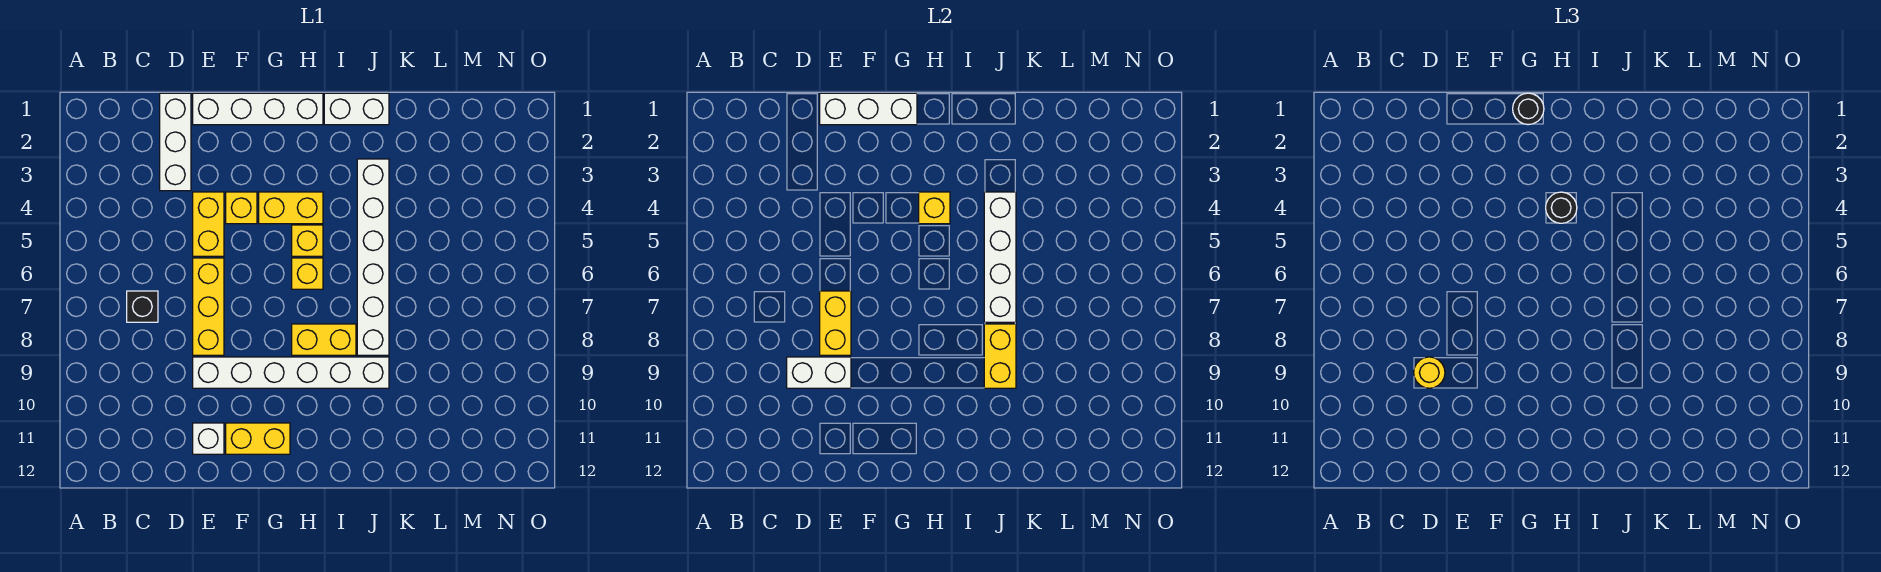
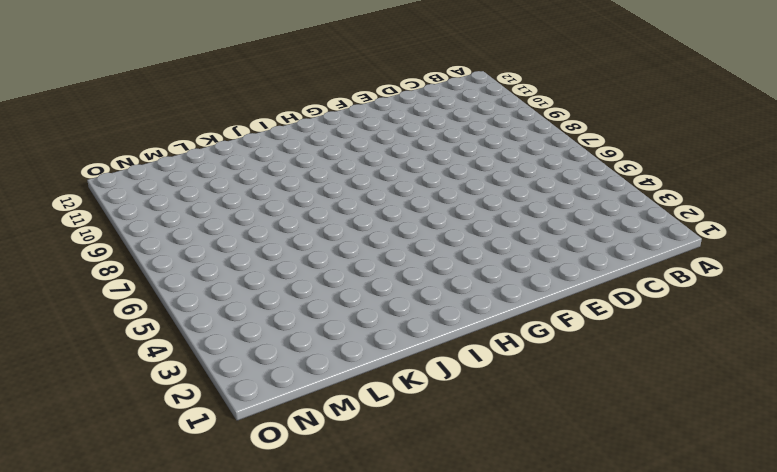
none -> black 1x1 brick [127,291,158,322]
none -> white 1x3 brick [160,93,191,191]
none -> white 1x4 brick [193,93,323,125]

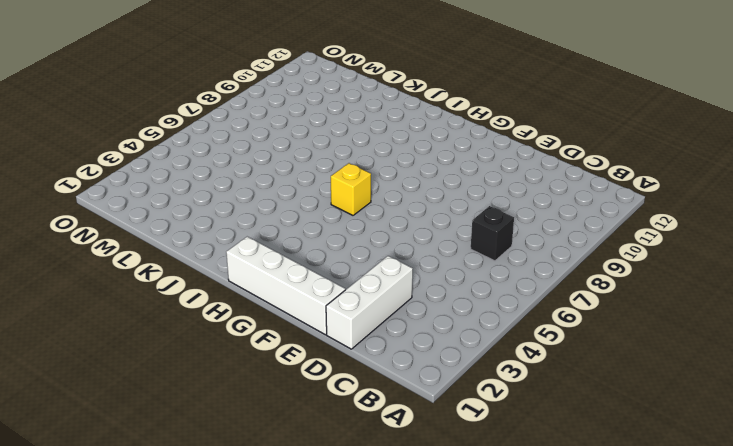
none -> yellow 1x2 brick [193,192,224,256]
none -> yellow 1x3 brick [193,258,224,355]
none -> white 1x6 brick [193,357,389,388]

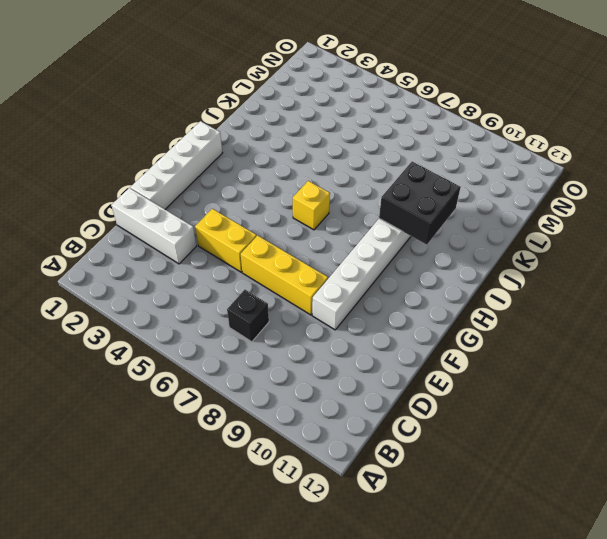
black 2x2 brick [379,162,461,245] -> yellow 1x2 brick [984,324,1016,388]
none -> white 1x1 brick [193,423,224,454]
none -> yellow 1x1 brick [226,192,257,224]
none -> yellow 1x2 brick [226,423,290,454]

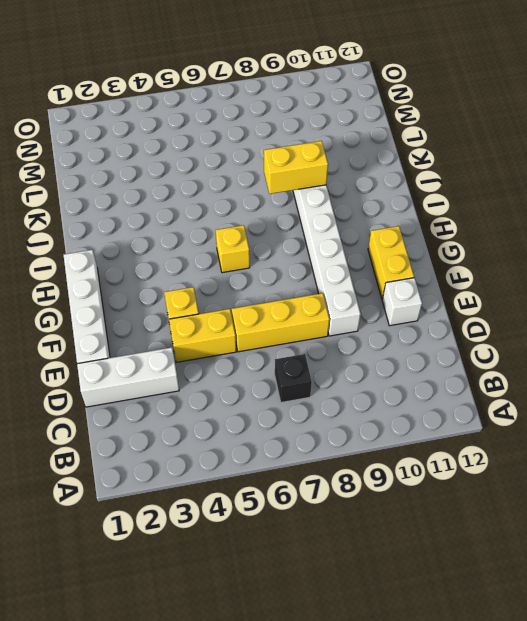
none -> yellow 1x2 brick [259,192,323,224]
none -> yellow 1x1 brick [292,225,323,256]
none -> yellow 1x2 brick [292,324,356,355]

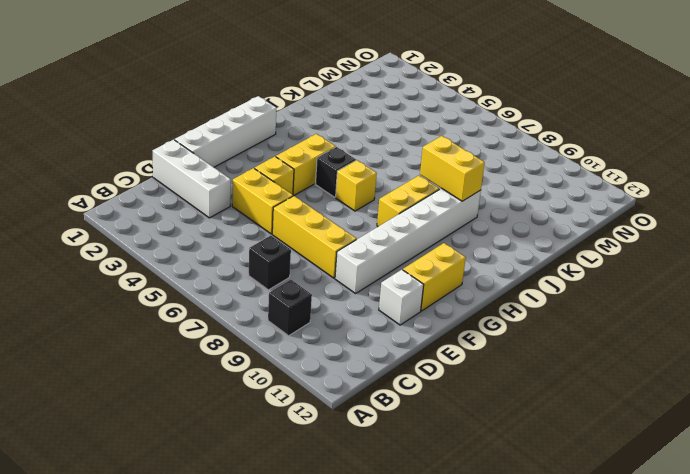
black 1x1 brick [268,280,312,336] -> none
black 1x1 brick [315,147,356,197] -> yellow 1x1 brick [292,225,323,256]
none -> white 1x2 brick [324,93,389,125]
none -> white 1x6 brick [357,159,389,355]
none -> white 1x2 brick [787,357,851,388]

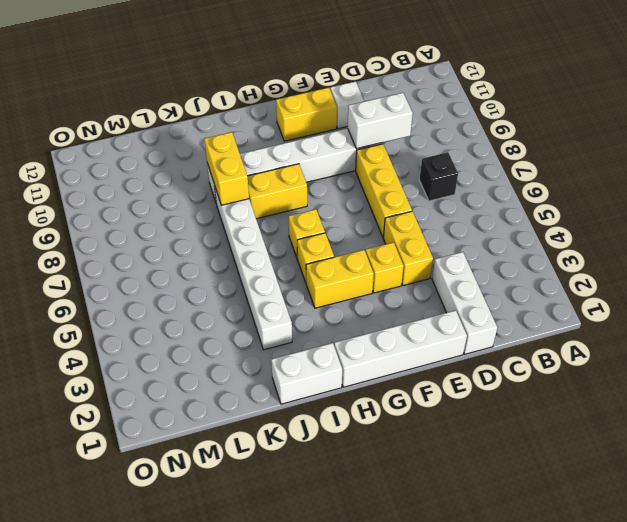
none -> white 1x3 brick [820,93,917,125]
none -> yellow 1x2 brick [820,291,851,355]
none -> yellow 1x1 brick [919,192,950,224]

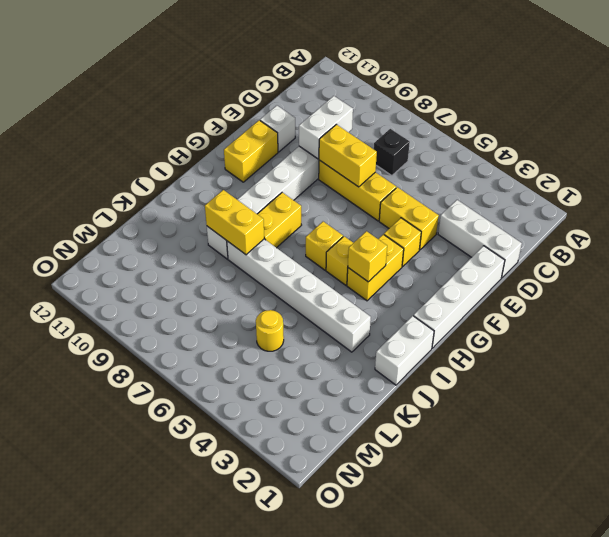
yellow 1x1 round brick [256,310,284,351] -> yellow 1x1 round brick moved to [1414,357,1445,388]
none -> white 1x3 brick [820,93,917,125]
none -> white 1x4 brick [984,192,1016,322]
none -> black 1x1 round brick [1513,93,1544,125]

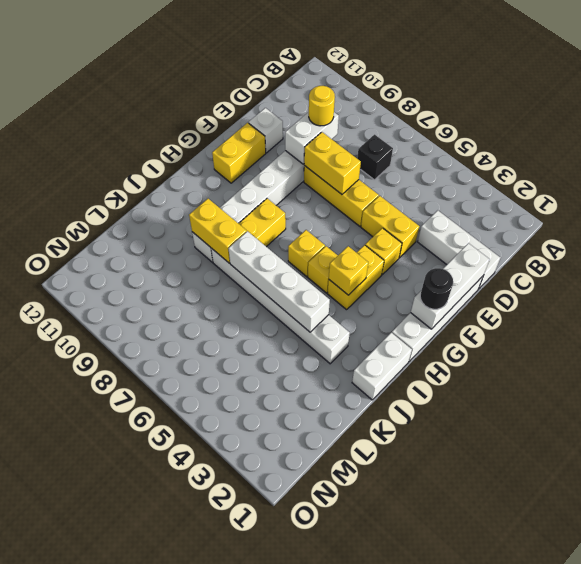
none -> black 1x1 round brick [1546,192,1577,223]

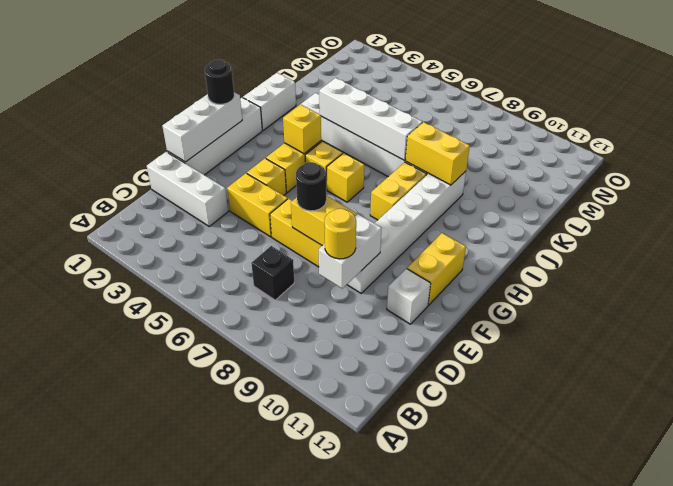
black 1x1 round brick [296,162,326,211] -> black 1x1 round brick moved to [1546,192,1577,223]

